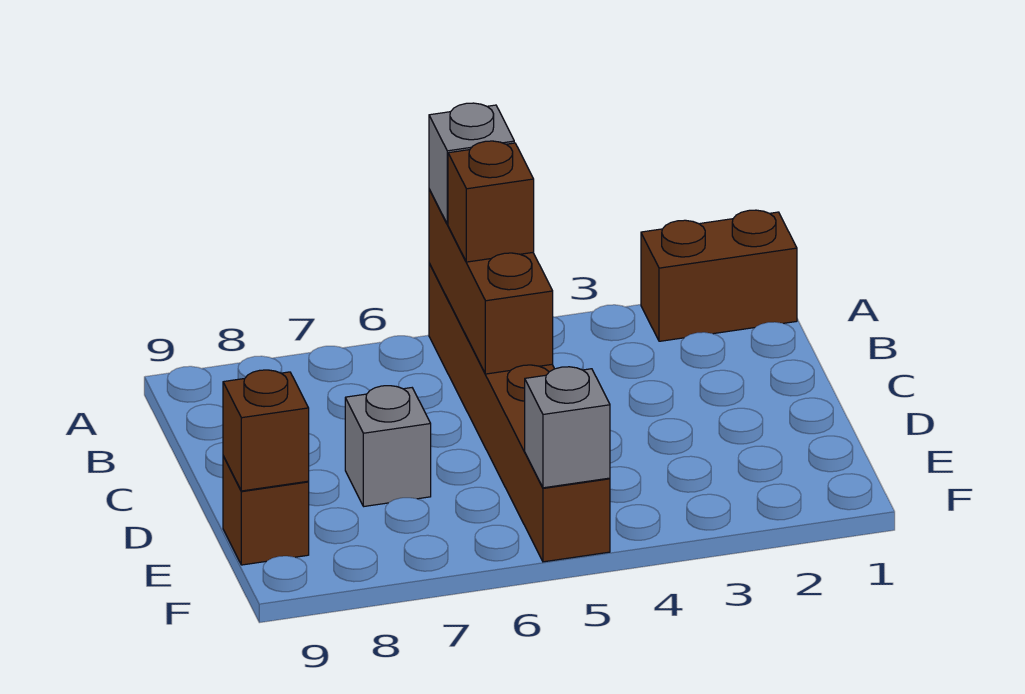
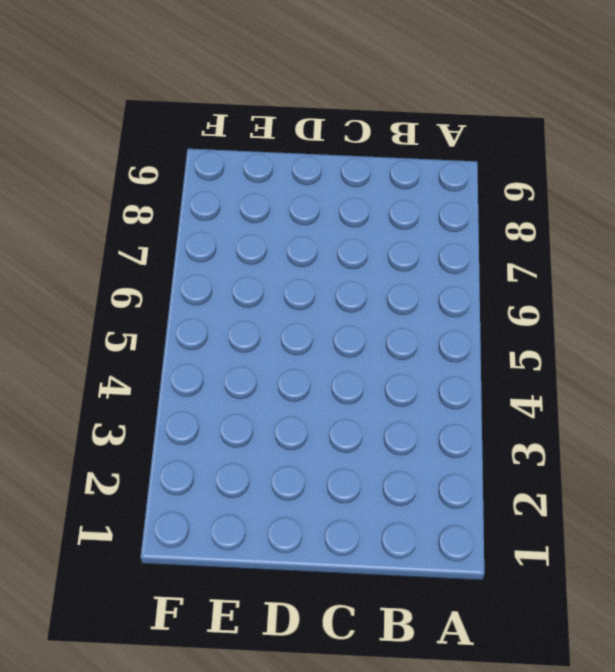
none -> brown 1x2 brick [641,210,797,341]
none -> brown 1x6 brick [429,263,610,562]

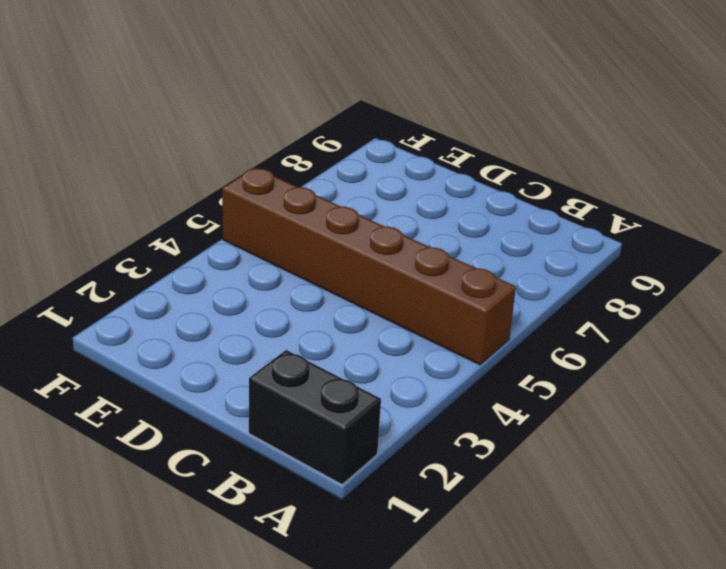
black 1x2 brick [249,350,381,484] -> brown 1x2 brick [641,210,797,341]
none -> grey 1x1 brick [345,386,431,506]
none -> brown 1x1 brick [223,456,309,565]

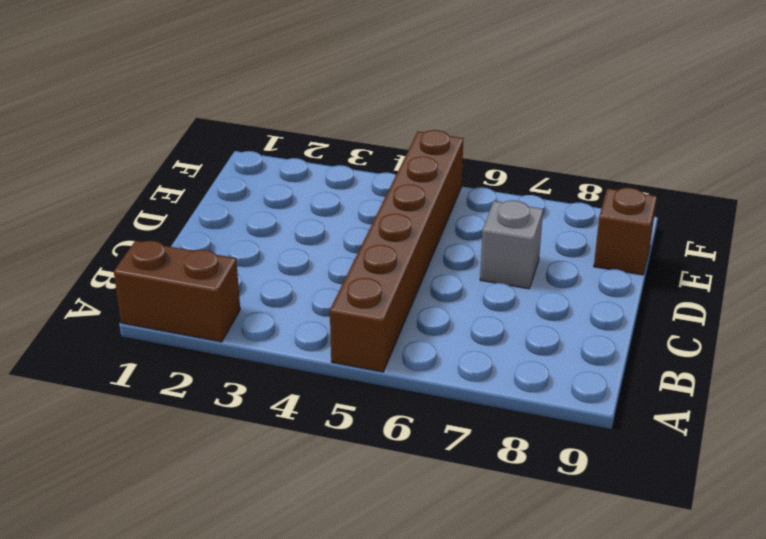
none -> brown 1x3 brick [429,189,553,374]
none -> brown 1x1 brick [223,370,309,491]

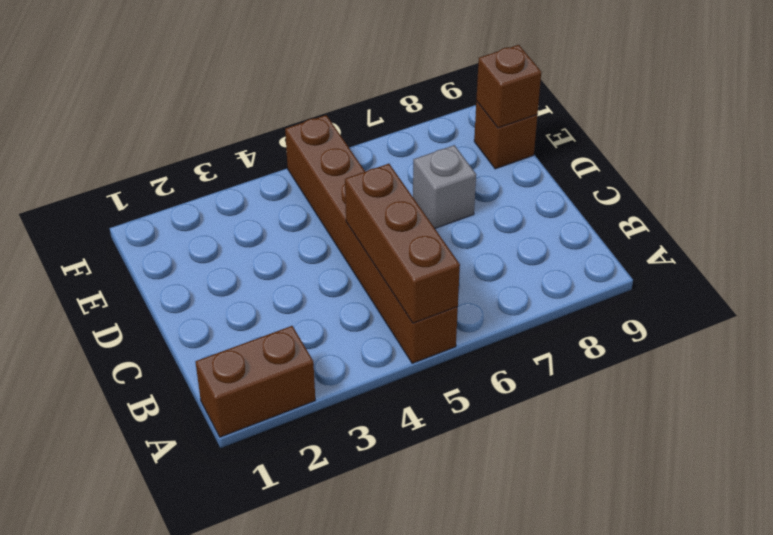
none -> grey 1x1 brick [525,367,610,488]
none -> grey 1x1 brick [429,103,514,224]

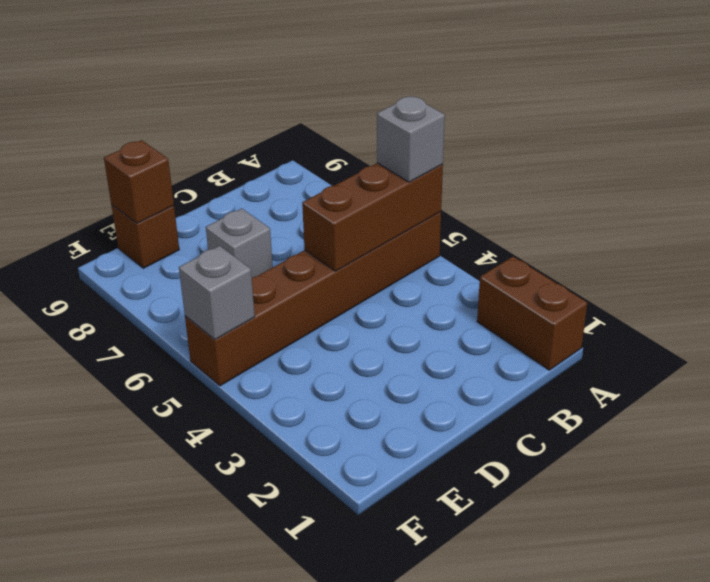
none -> brown 1x1 brick [448,141,534,262]

